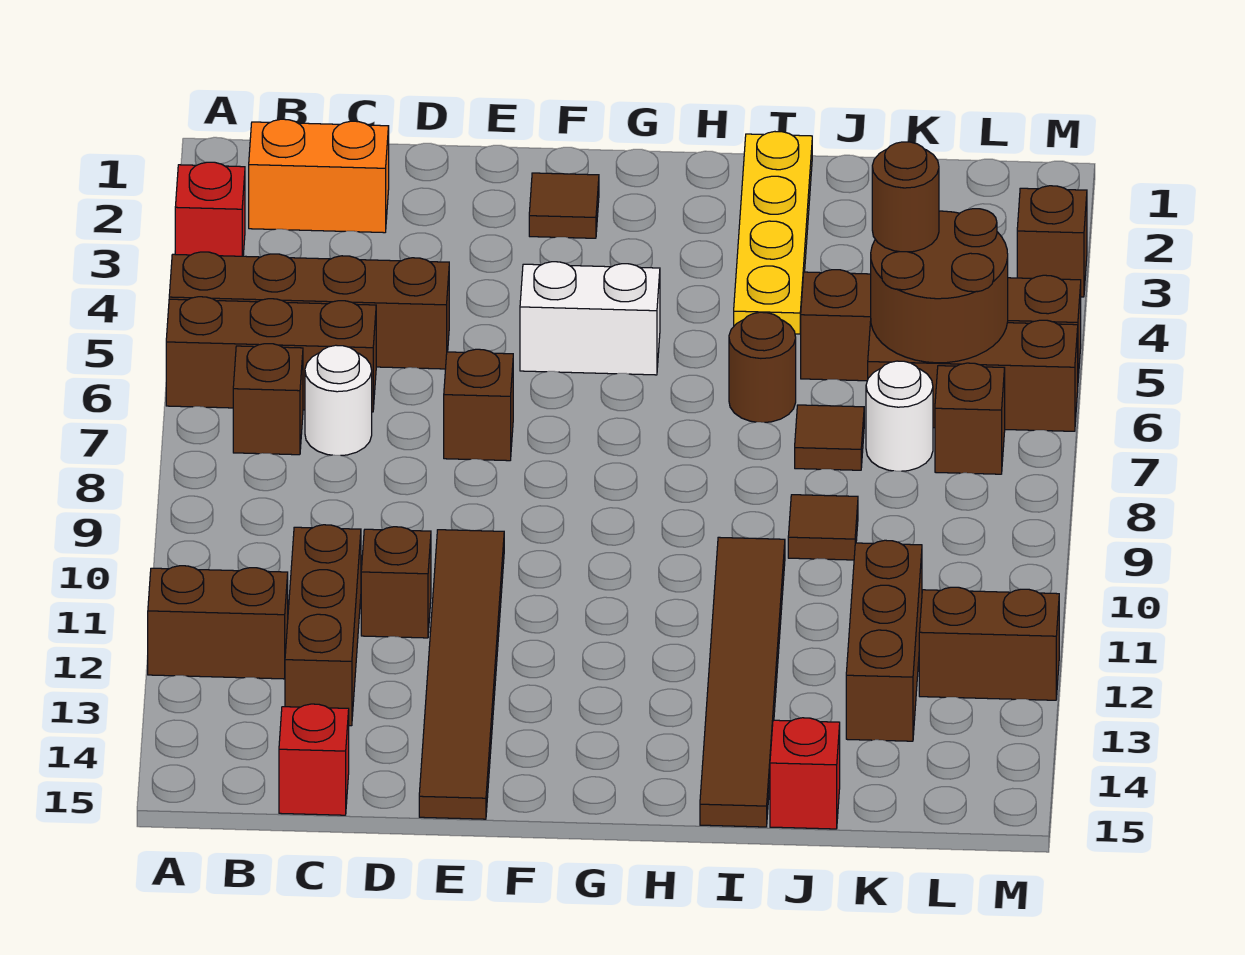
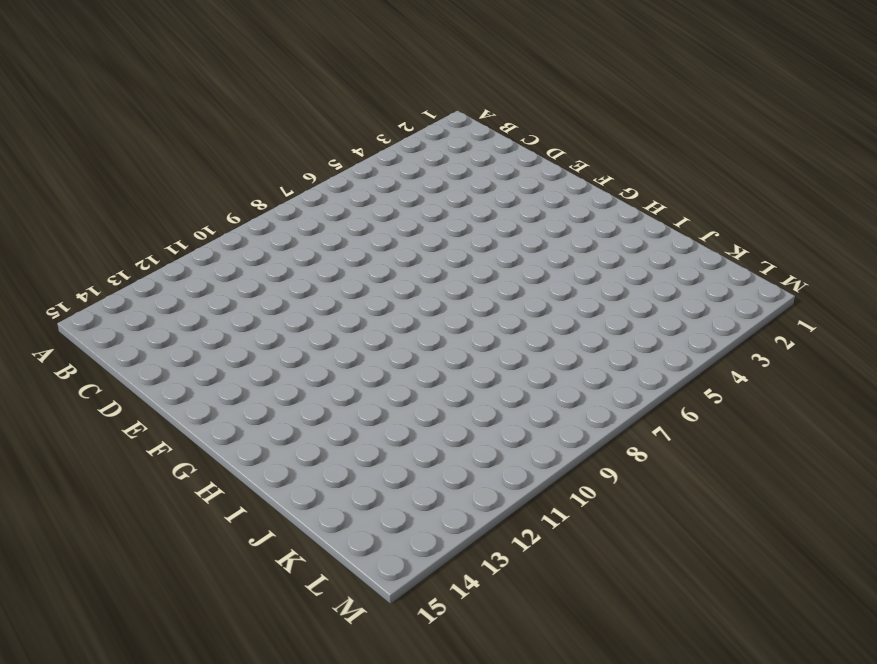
none -> red 1x1 brick [175,162,245,256]
none -> brown 1x4 brick [169,252,449,369]
none -> brown 1x3 brick [166,297,376,412]

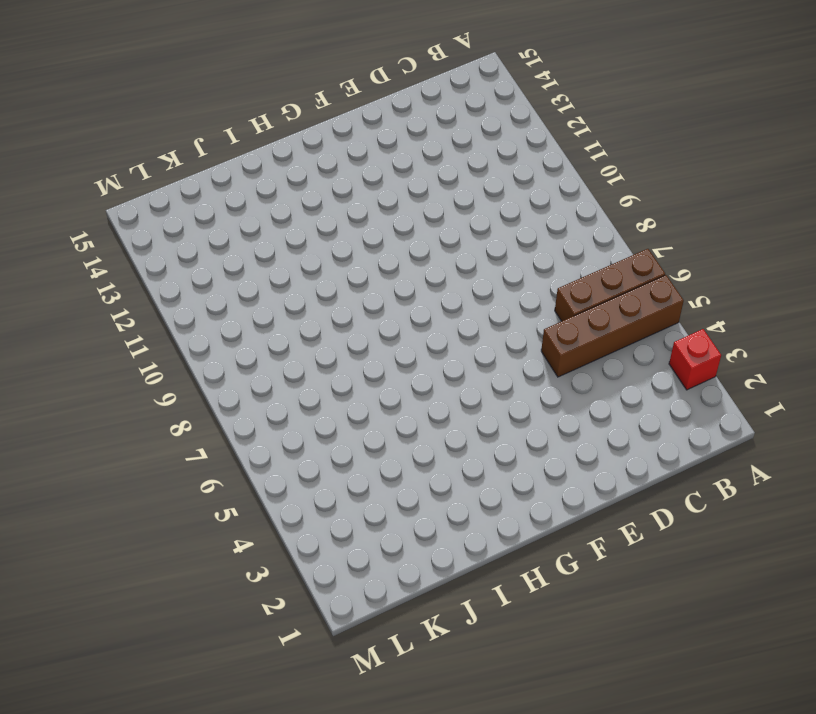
none -> brown 1x2 brick [148,566,288,679]
none -> orange 1x2 brick [249,119,389,233]
none -> brown 1x1 brick [233,344,303,455]

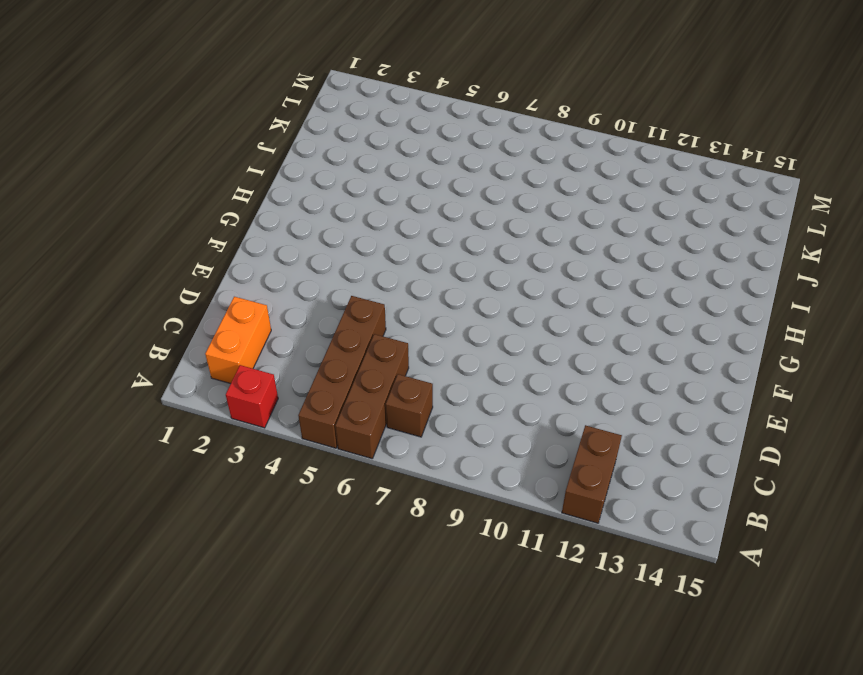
none -> white 1x1 round brick [305,345,372,455]
none -> brown 1x3 brick [285,525,361,726]
none -> red 1x1 brick [279,704,349,815]

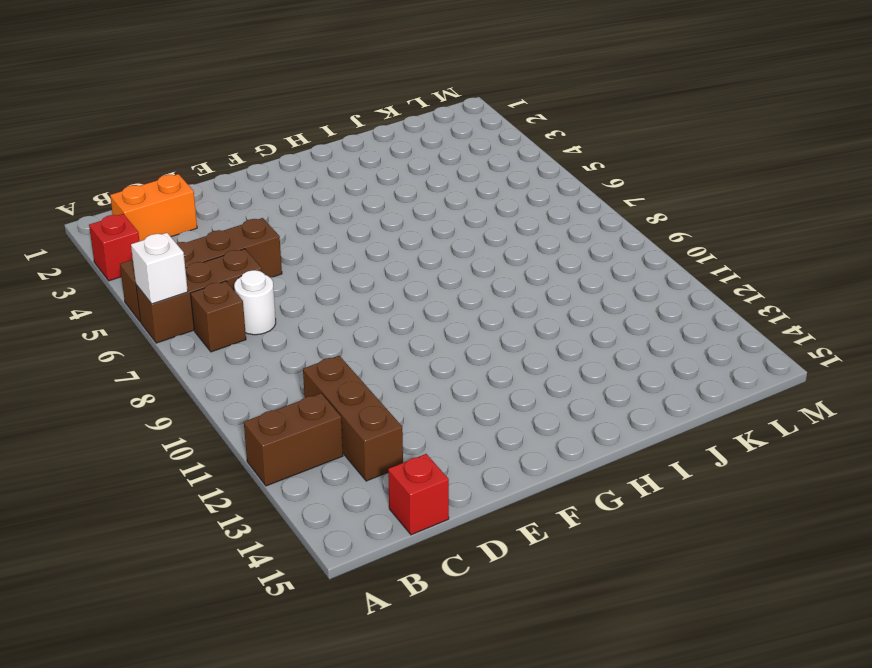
white 1x1 brick [131,233,188,304] -> none
none -> brown 1x1 brick [361,527,431,638]
none -> brown 1x1 brick [444,349,513,461]
none -> brown 1x6 tile [419,530,504,819]

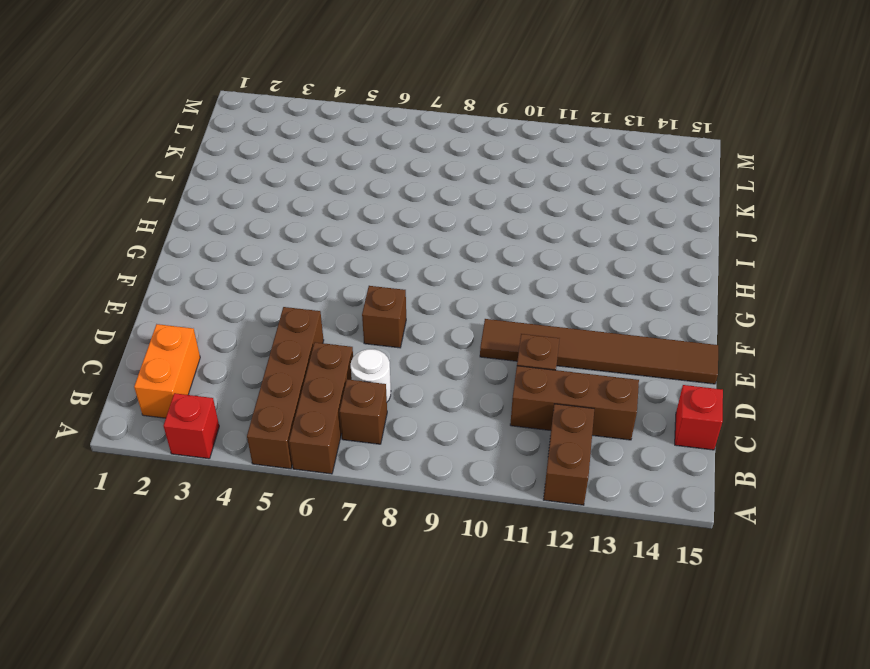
none -> brown 1x1 tile [529,173,599,238]
none -> white 1x2 brick [520,262,660,375]
none -> yellow 1x4 plate [734,132,812,334]

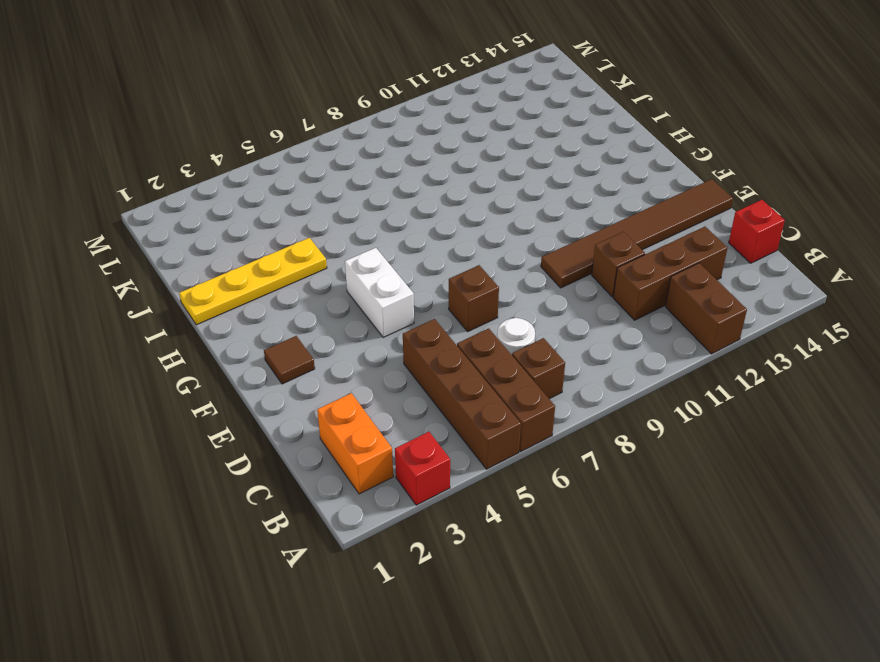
none -> brown 1x1 round brick [729,312,796,422]
none -> brown 1x6 tile [700,537,785,827]
none -> brown 1x4 brick [801,270,1081,381]

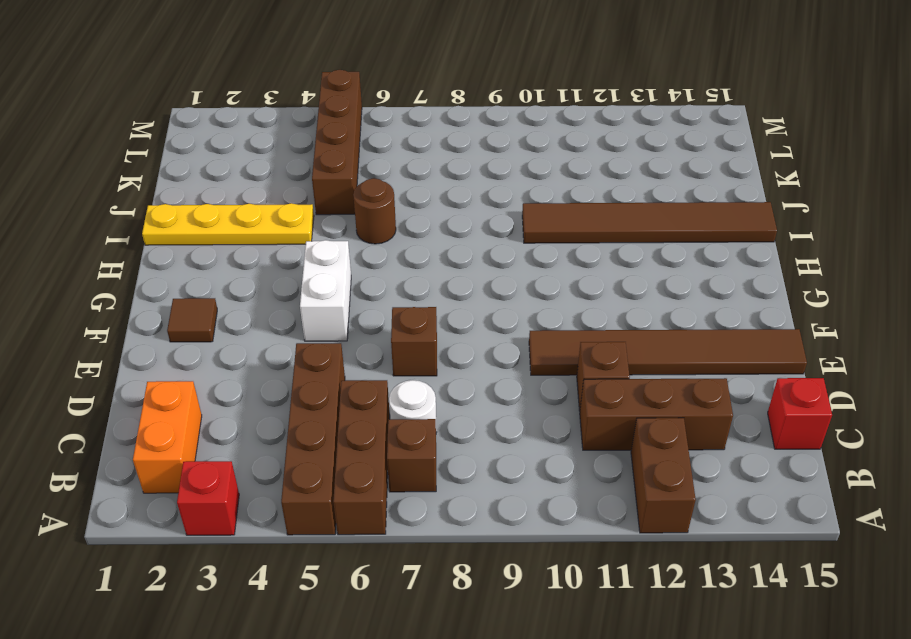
none -> brown 1x1 tile [795,405,864,470]
none -> brown 1x1 tile [788,495,858,560]
none -> red 1x1 brick [770,718,840,829]

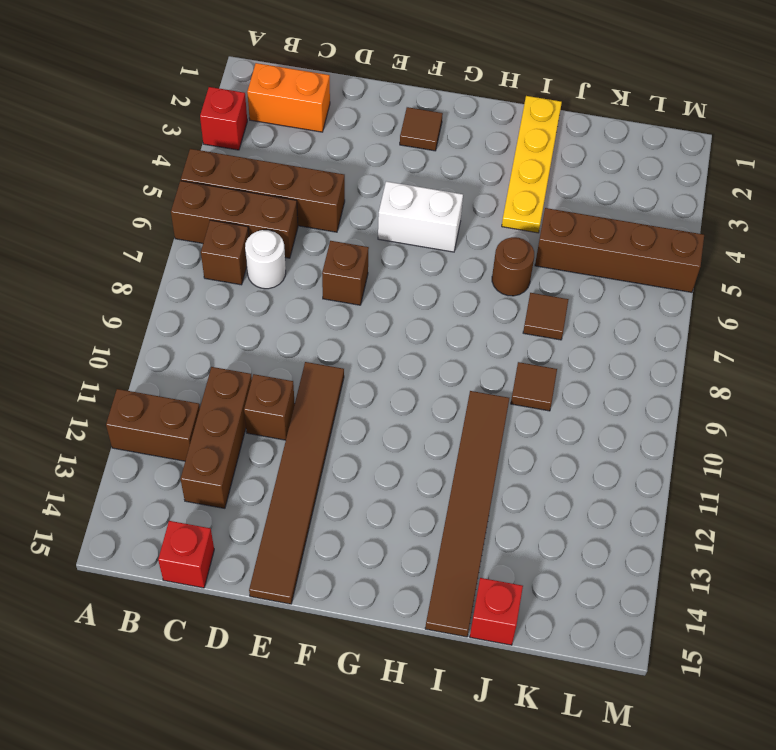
none -> brown 1x3 brick [868,320,1078,431]
none -> white 1x1 round brick [866,361,933,471]
none -> brown 1x3 brick [846,540,922,741]

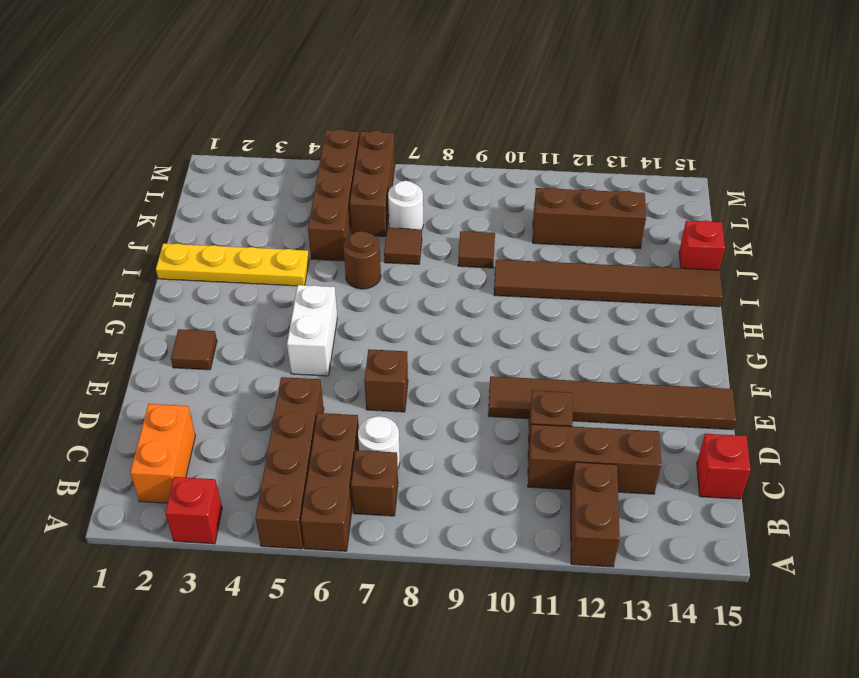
none -> brown 1x1 brick [935,363,1005,474]
none -> brown 1x2 brick [919,587,1059,700]
none -> brown 1x1 brick [1017,186,1087,297]

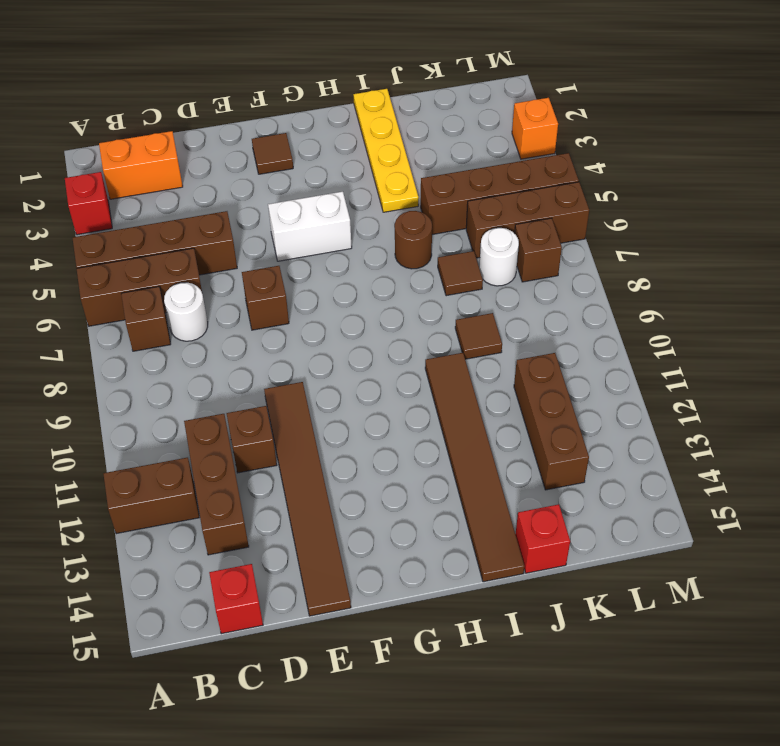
orange 1x1 brick [512,98,558,159] -> brown 1x1 brick [1017,186,1087,297]
none -> brown 1x2 brick [919,587,1059,700]
none -> brown 2x2 round brick [871,209,1008,363]
none -> brown 1x1 round brick [872,142,939,252]

